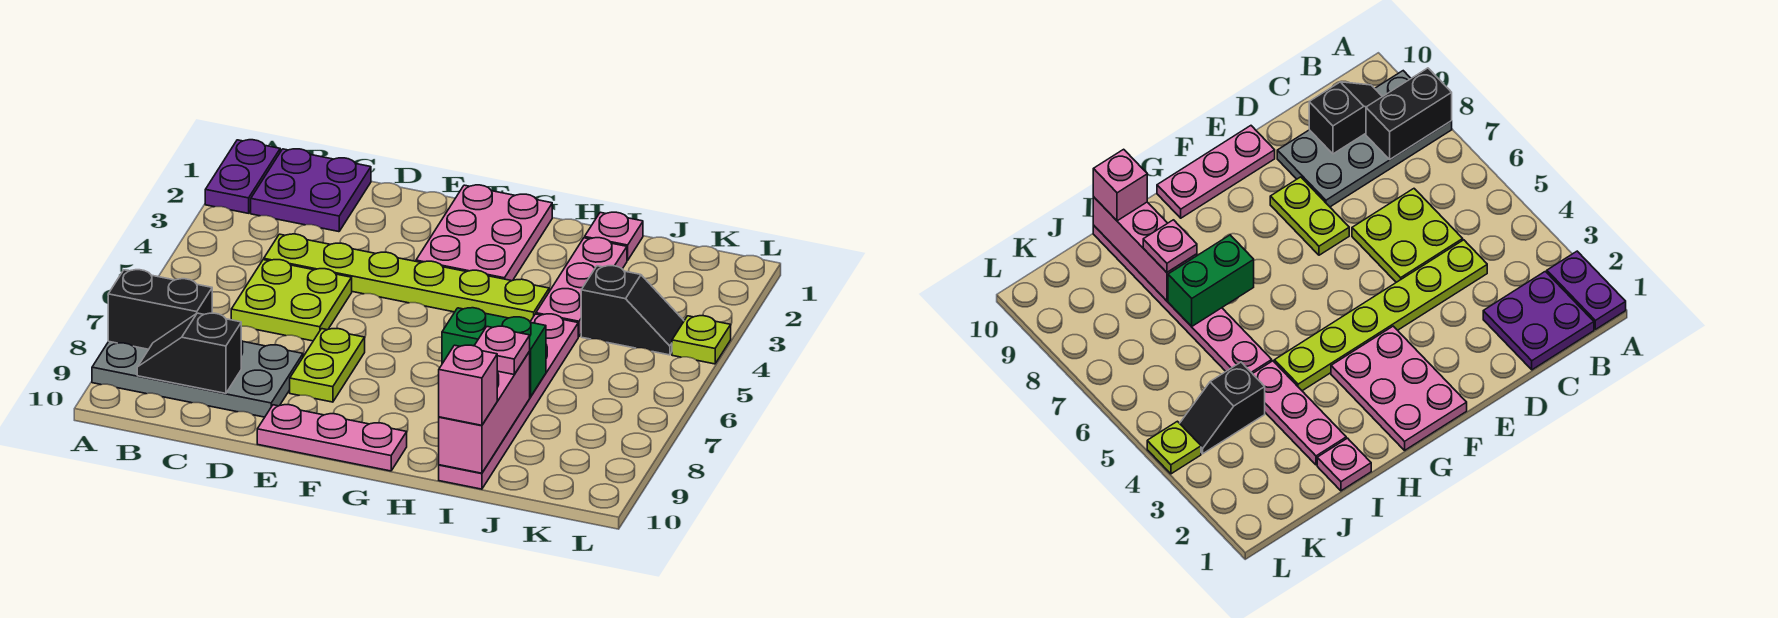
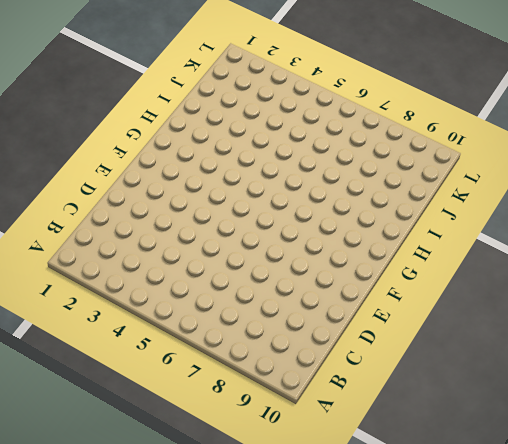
none -> purple 1x2 plate [205,140,280,213]
none -> grey 2x4 plate [92,341,303,417]
none -> purple 2x2 plate [251,149,371,232]

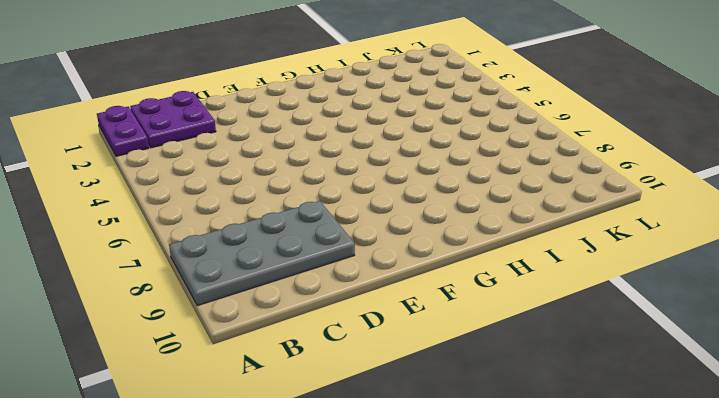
none -> lime 1x6 plate [264,234,549,321]
none -> lime 2x2 plate [231,260,352,341]
none -> lime 1x2 plate [290,329,365,402]

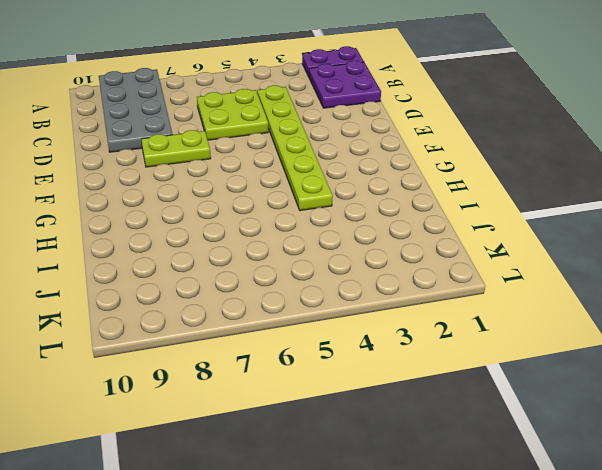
none -> pink 1x3 plate [257,404,407,471]
none -> pink 2x3 plate [416,185,552,281]
none -> pink 1x1 plate [585,212,643,261]

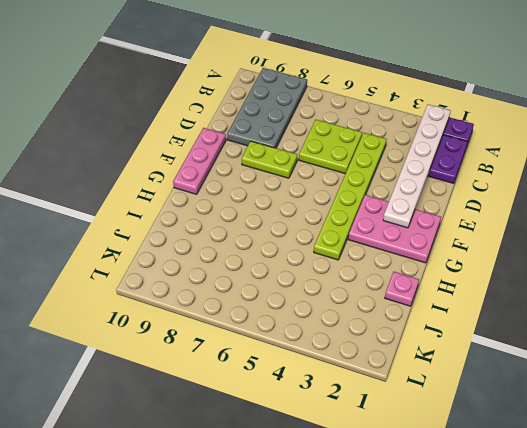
white 1x6 plate [383,104,451,228] -> none
none -> pink 1x3 plate [536,238,627,337]
none -> pink 1x6 plate [439,314,578,489]
none -> black 1x2 slope [581,266,684,355]

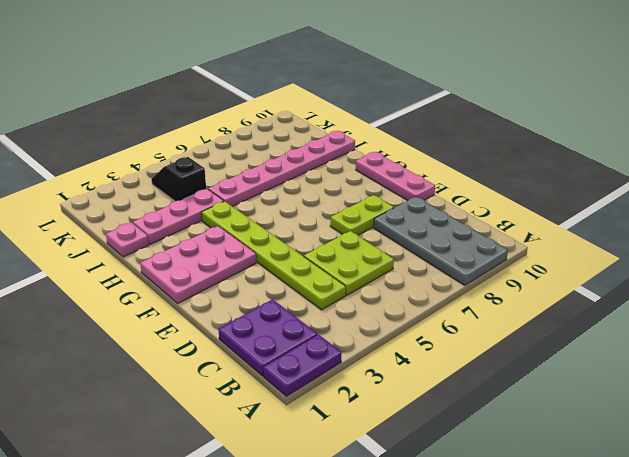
none -> lime 1x1 plate [672,316,731,364]
none -> black 1x2 brick [108,270,212,349]
none -> black 1x2 slope [137,313,241,393]

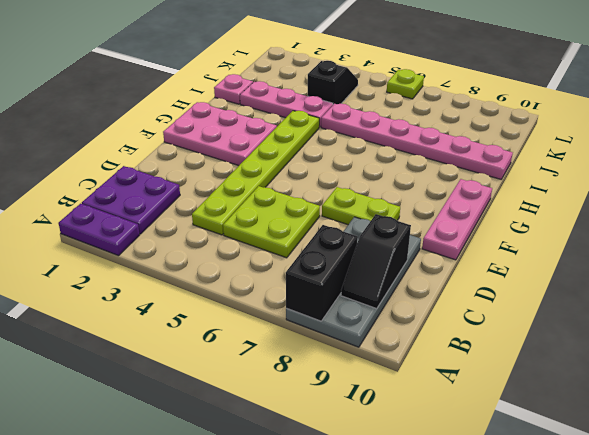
lime 1x1 plate [387,69,424,99] -> lime 1x1 plate moved to [672,316,731,364]
none -> green 1x2 brick [442,308,546,397]
none -> pink 1x3 brick [439,352,530,473]
none -> pink 1x1 plate [474,326,530,374]

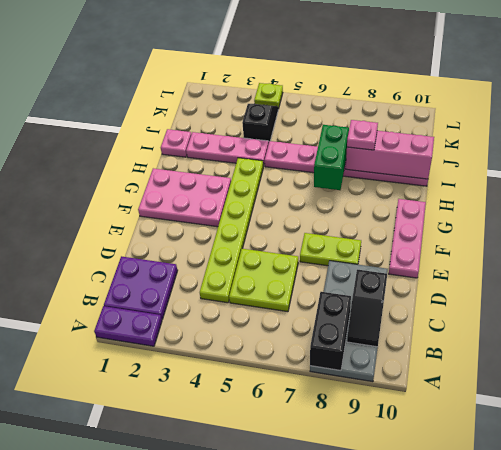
none -> pink 1x1 brick [439,345,497,425]

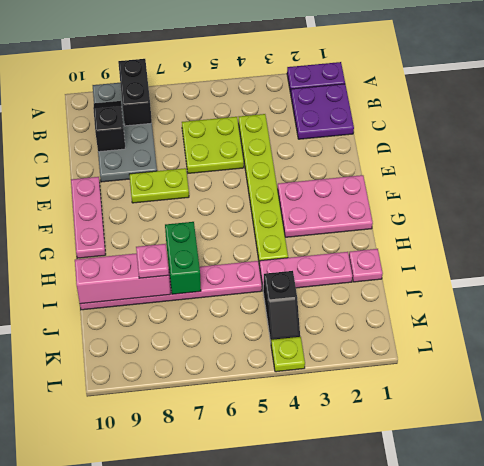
none -> pink 1x1 brick [439,345,497,425]

